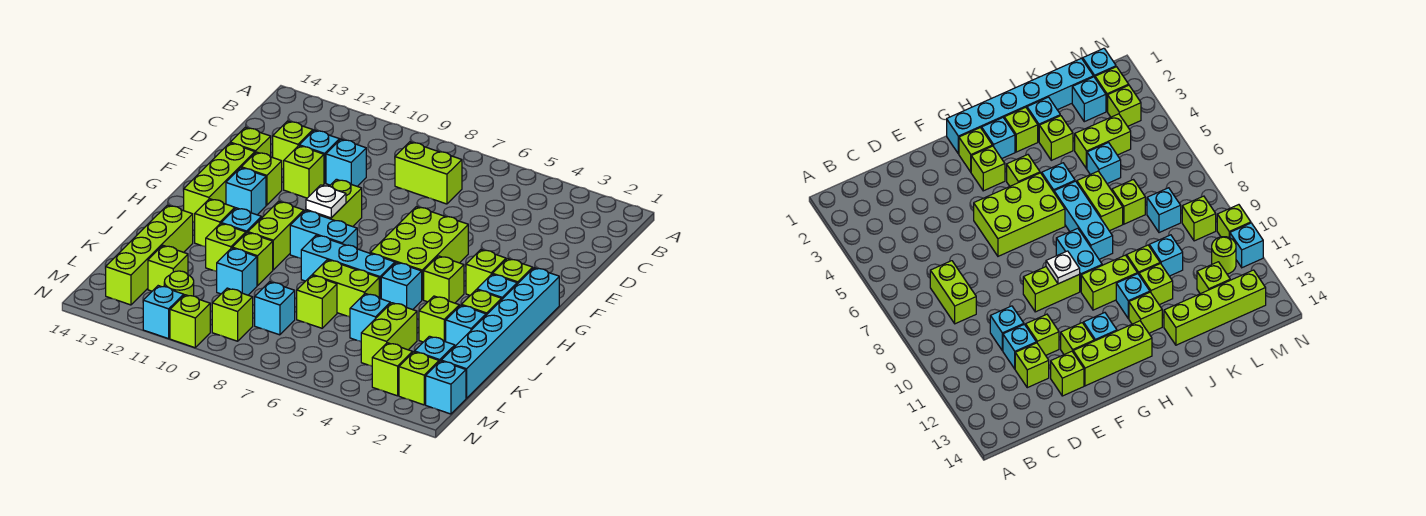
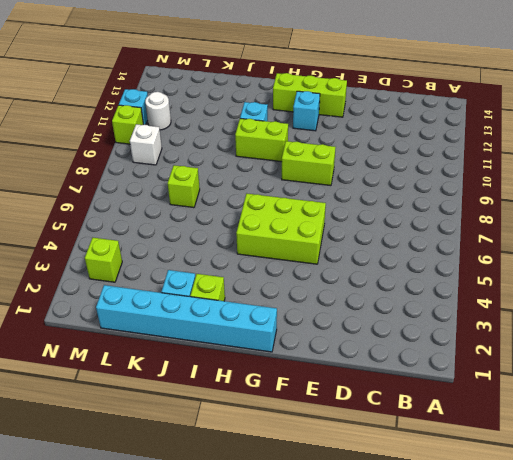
white 1x1 brick [130,124,162,165] -> lime 1x1 brick [212,288,253,341]
white 1x1 round brick [145,92,171,130] -> lime 1x1 round brick [164,271,194,296]
none -> lime 1x2 brick [395,142,462,204]
none -> cyan 1x1 brick [326,139,366,186]
none -> cyan 1x1 brick [299,130,340,183]
none -> lime 1x1 brick [273,121,313,169]

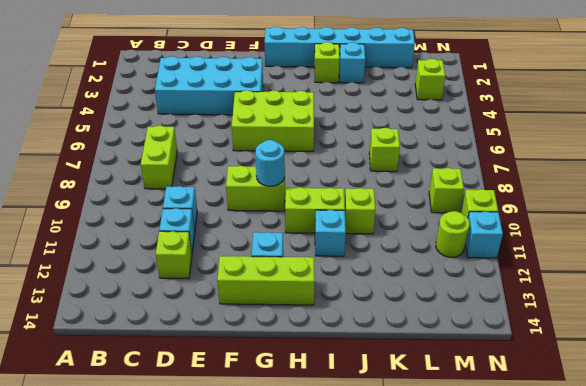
cyan 2x4 brick [155,56,263,115] -> none
cyan 1x1 round brick [255,140,285,186] -> white 1x1 plate [306,185,346,218]
none -> lime 1x1 brick [284,146,324,198]
none -> lime 1x1 brick [230,127,271,157]
none -> lime 1x1 brick [241,152,282,205]
none -> lime 1x1 brick [493,259,533,284]

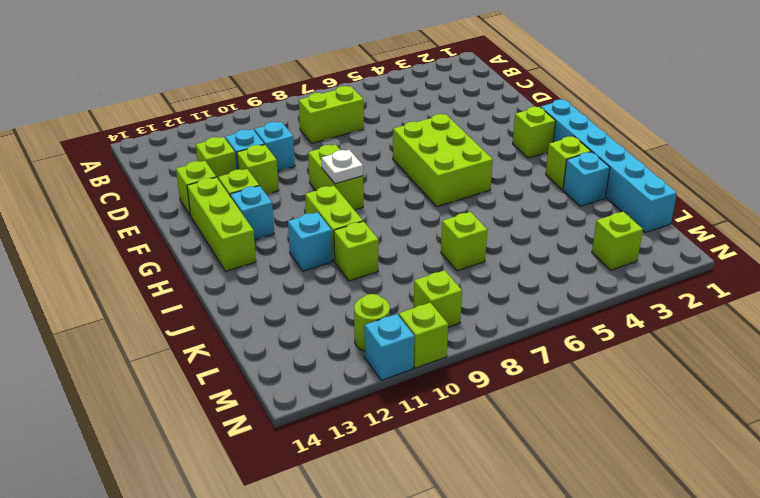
none -> lime 1x1 brick [466,250,506,295]
none -> cyan 1x1 brick [477,274,517,299]
none -> lime 1x1 brick [424,256,464,303]
none -> cyan 1x2 brick [290,210,357,258]

